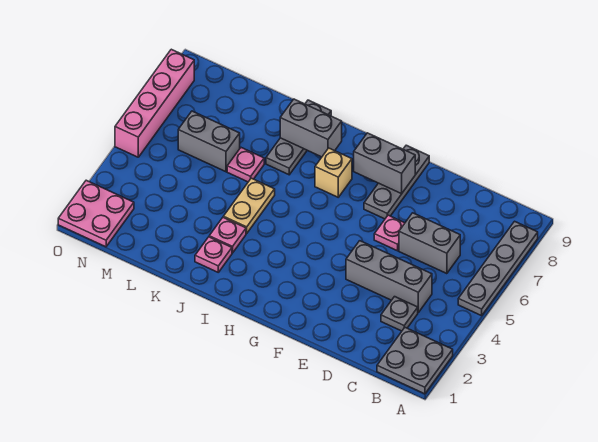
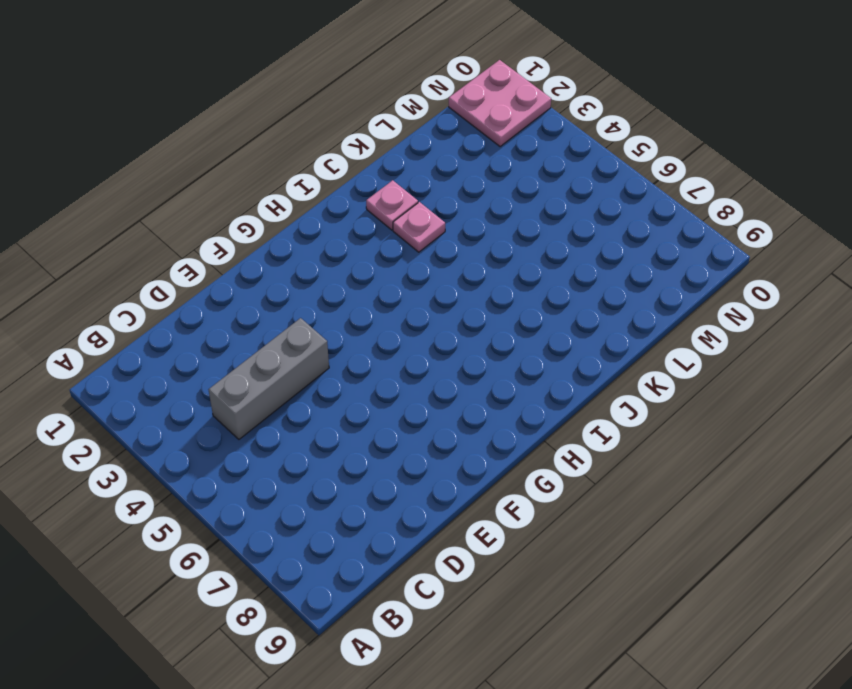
none -> grey 2x2 plate [377,328,453,394]
none -> grey 1x4 plate [458,221,538,316]
none -> grey 1x1 plate [381,297,418,331]

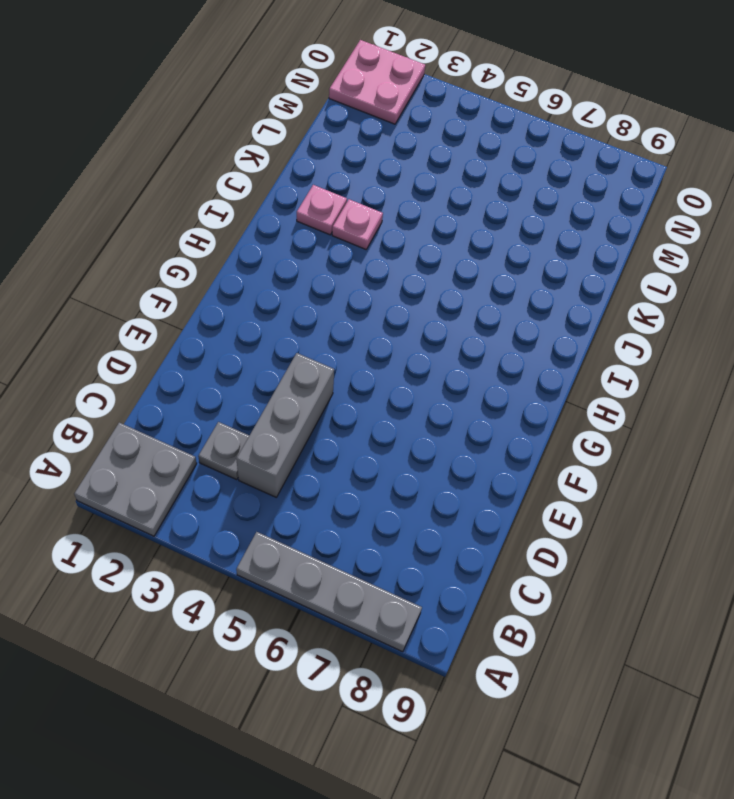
none -> grey 1x2 brick [399,213,460,274]
none -> pink 1x1 plate [374,215,405,251]
none -> grey 1x3 plate [364,145,429,219]

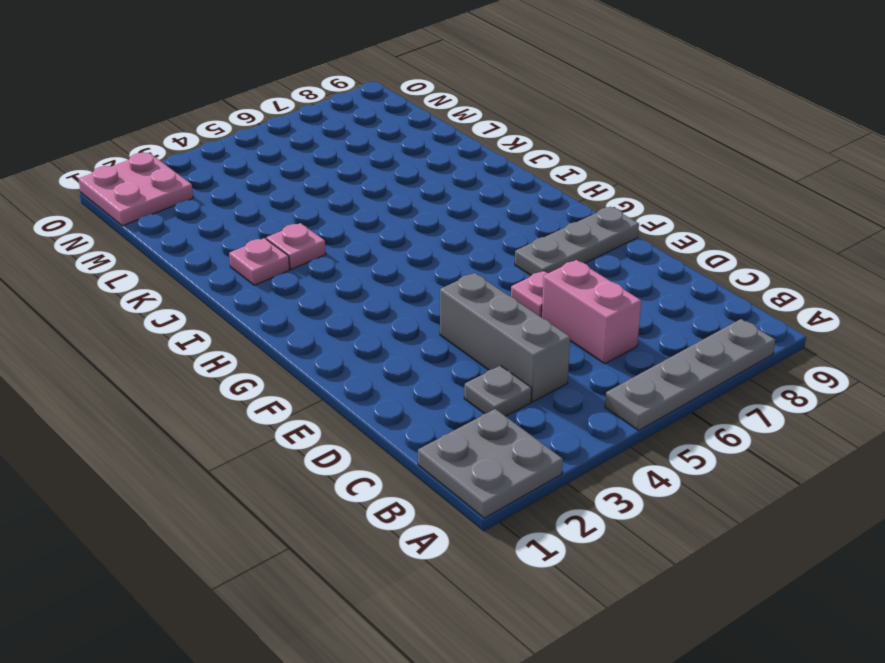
pink 1x2 brick [542,260,641,364] -> grey 1x2 brick [399,213,460,274]
none -> tan 1x1 brick [315,148,352,197]
none -> tan 1x2 plate [223,178,275,233]
none -> grey 1x3 plate [266,100,331,175]

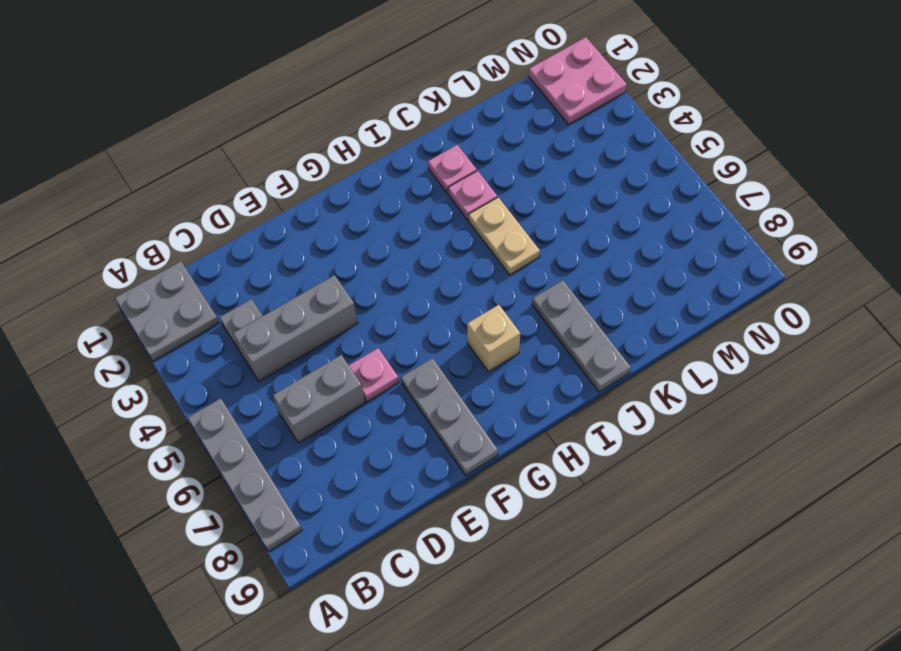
none -> pink 1x1 plate [227,148,264,182]
none -> grey 1x2 brick [178,111,240,172]
none -> pink 1x4 brick [115,49,194,157]

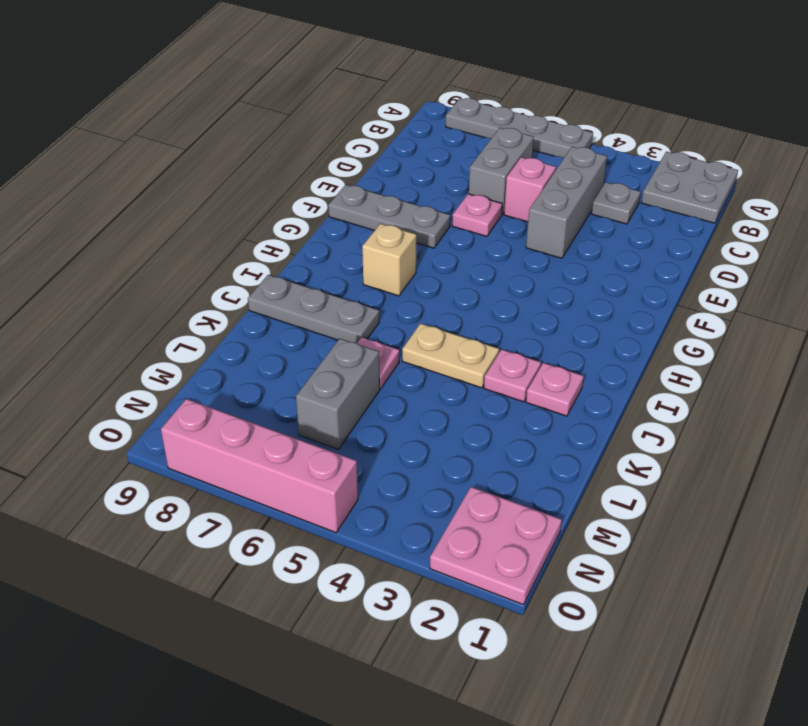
pink 1x1 brick [504,157,556,222] -> none
none -> grey 1x2 brick [354,133,415,194]
none -> grey 1x2 brick [280,99,342,157]

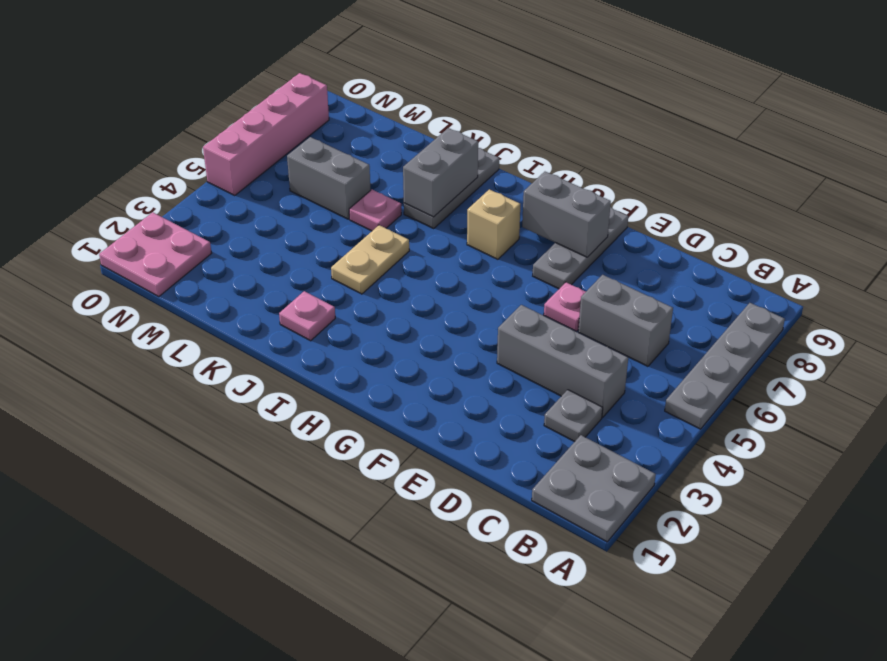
grey 1x2 brick [403,128,478,217] -> grey 1x2 brick turned to [280,99,342,157]
none -> pink 1x1 plate [209,218,246,253]

